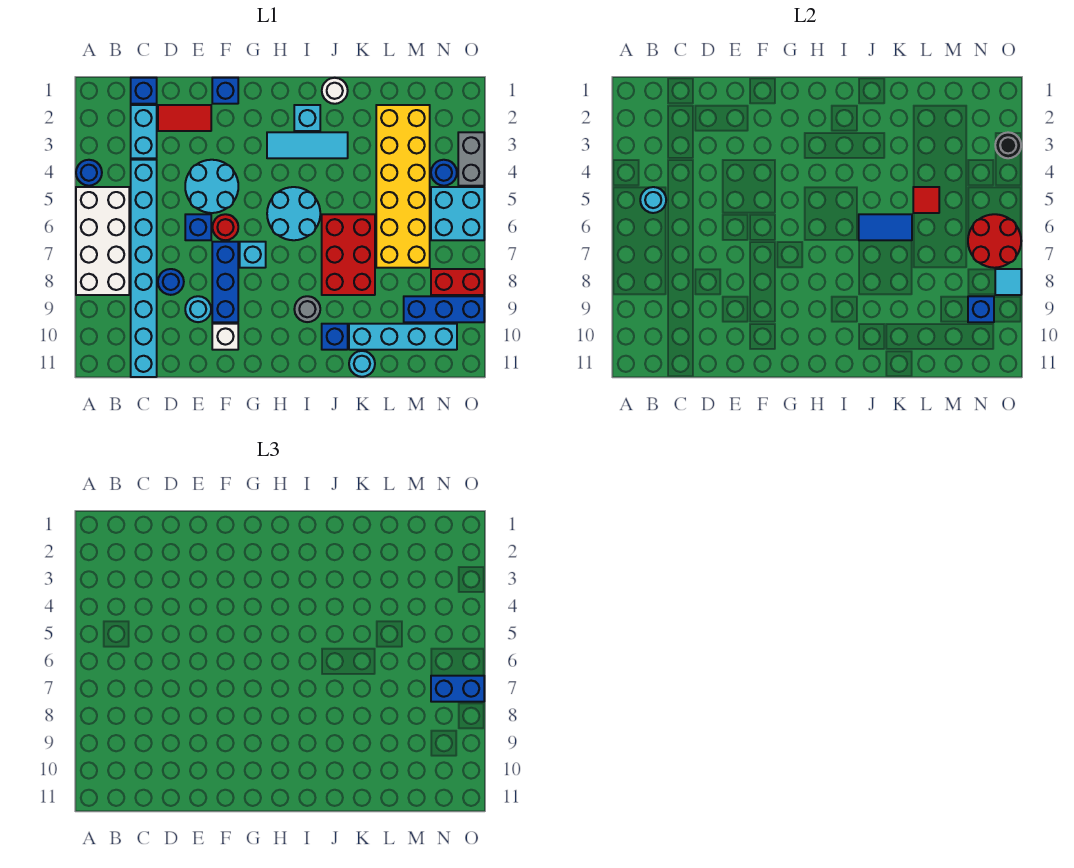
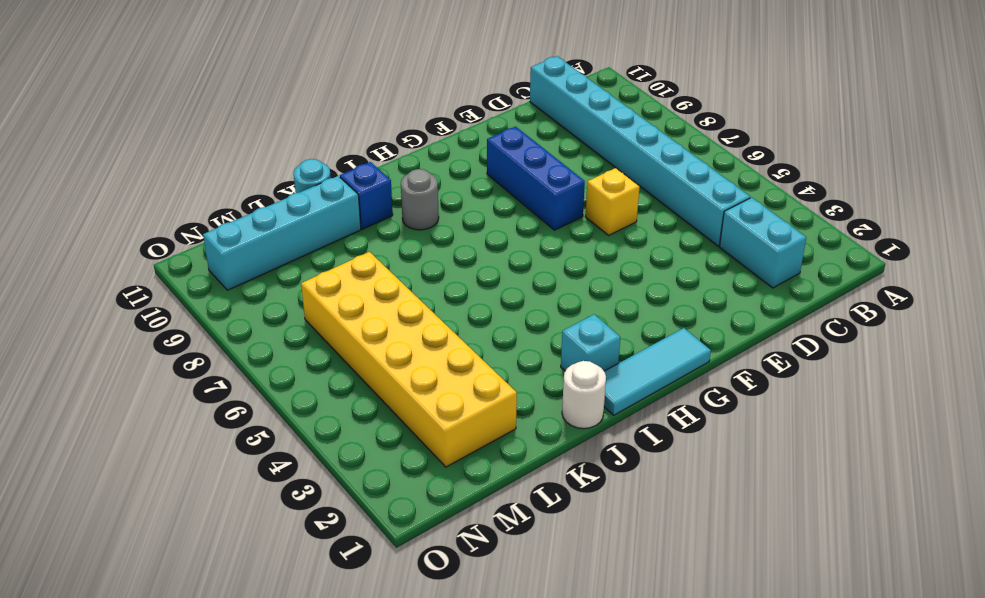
yellow 1x1 brick [585,168,640,235] -> blue 1x1 brick [185,214,211,240]
cyan 1x3 tile [604,328,711,415] -> cyan 1x3 tile moved to [267,132,348,158]
none -> blue 1x1 round brick [76,160,102,186]
none -> white 2x4 brick [76,187,129,295]
none -> blue 1x1 brick [131,78,157,104]
none -> red 1x2 tile [158,105,211,131]

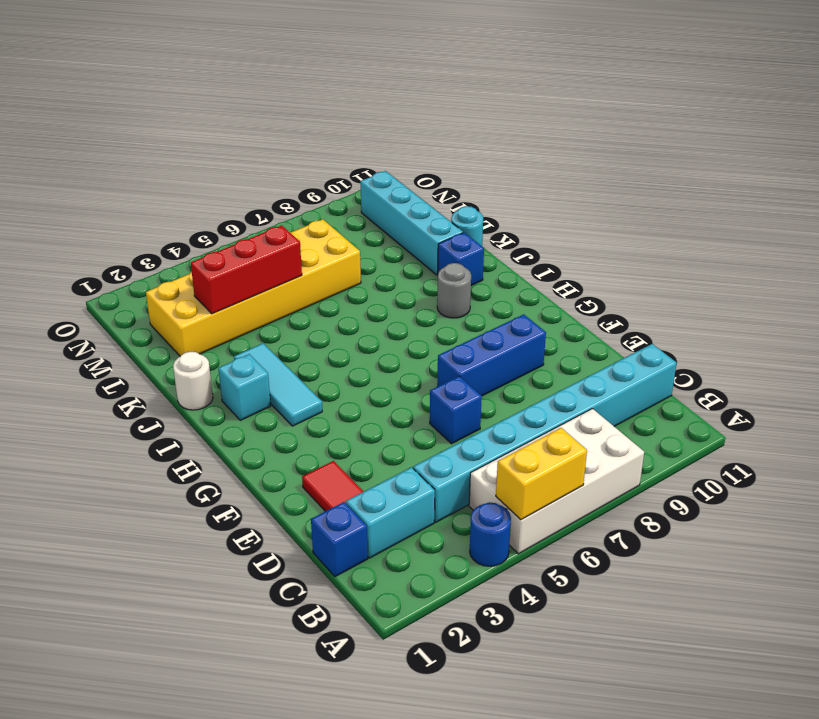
yellow 1x2 brick [496,428,587,520] -> none
red 1x3 brick [191,225,302,314] -> red 1x1 tile [913,187,939,213]
none -> blue 1x1 round brick [158,269,184,295]
none -> cyan 2x2 round brick [185,160,238,213]
none -> cyan 1x1 round brick [185,296,211,322]
none -> blue 1x1 brick [212,78,238,104]

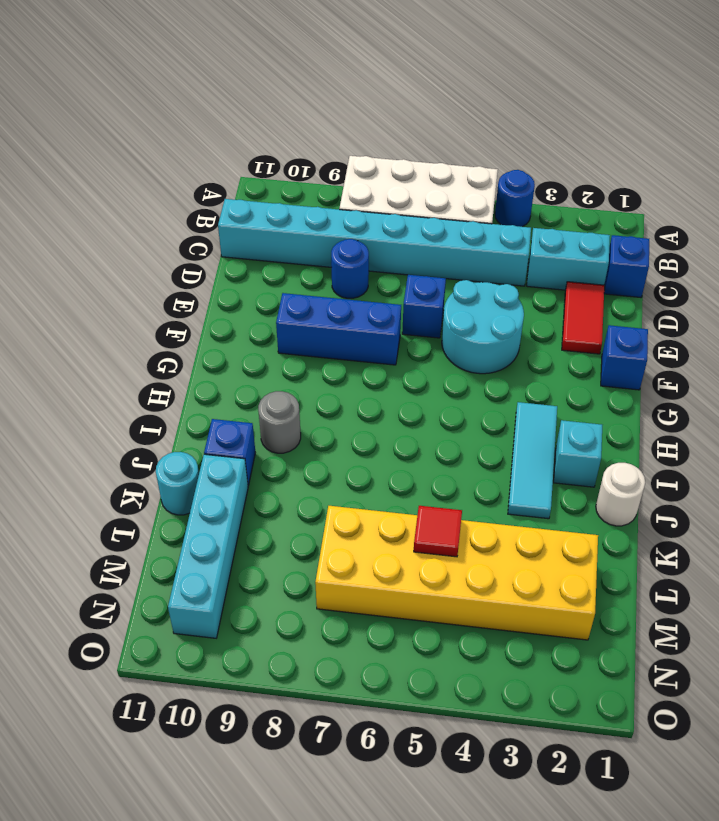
none -> cyan 1x1 round brick [185,296,211,322]
none -> red 1x1 round brick [213,214,238,240]
none -> white 1x1 brick [212,324,238,350]
none -> cyan 1x1 brick [240,242,266,268]

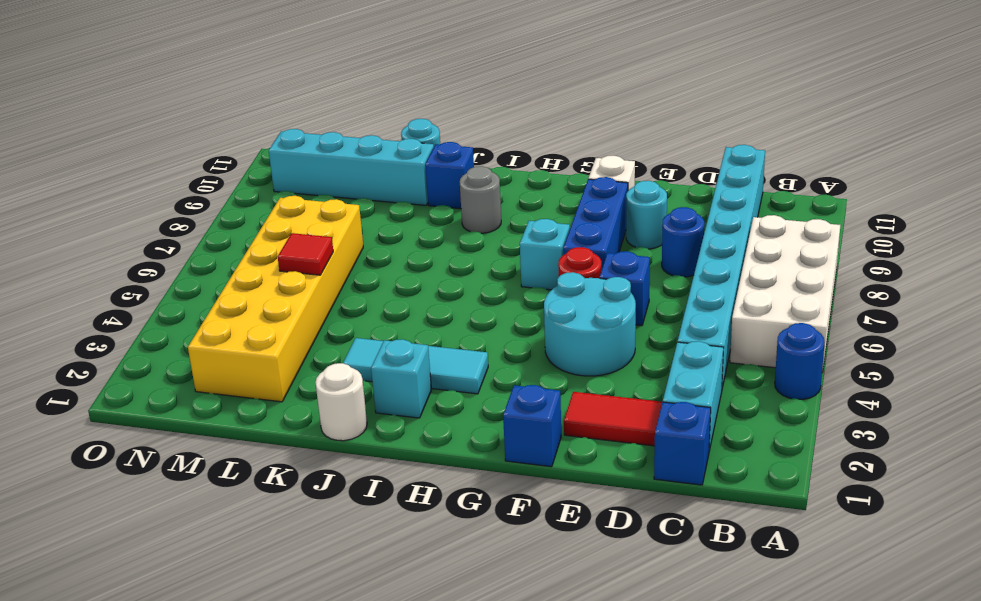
none -> cyan 2x2 round brick [267,187,320,240]
none -> red 2x3 brick [322,214,375,295]
none -> blue 1x3 brick [404,296,484,322]
none -> blue 1x1 round brick [431,160,457,186]

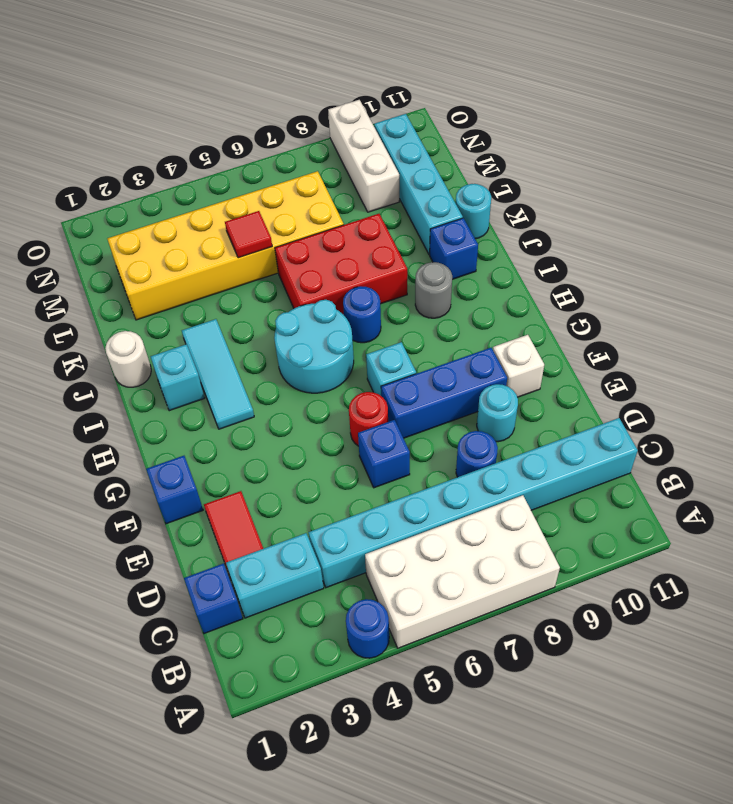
blue 1x1 round brick [343,286,381,343] -> blue 1x1 round brick moved to [431,160,457,186]
white 1x3 brick [328,100,399,212] -> blue 1x3 brick [404,296,484,322]
none -> cyan 2x2 round brick [185,160,238,213]
none -> cyan 2x2 brick [431,187,484,240]
none -> red 1x2 brick [431,269,484,295]
none -> grey 1x2 brick [458,132,484,186]

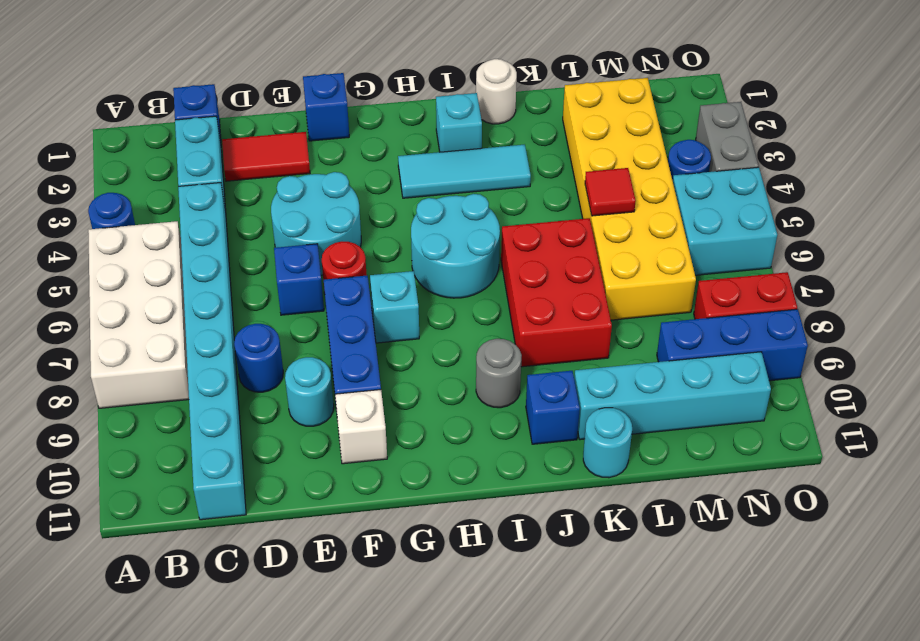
none -> cyan 1x1 round brick [640,187,666,213]
none -> blue 1x2 tile [859,214,912,240]
none -> red 2x2 round brick [968,214,1021,268]
none -> blue 1x1 brick [968,296,994,322]

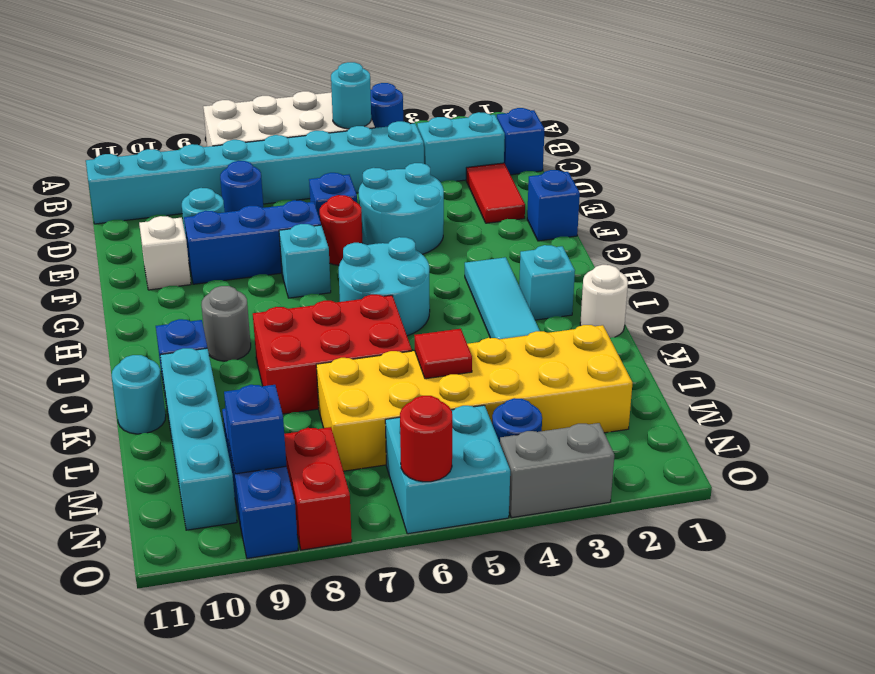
red 1x1 round brick [400,396,452,482] -> red 2x2 round brick [968,214,1021,268]
none -> blue 1x2 tile [859,214,912,240]
none -> black 1x1 round brick [995,132,1021,158]
none -> cyan 1x1 tile [995,269,1021,295]
none -> blue 1x2 brick [431,676,484,702]

